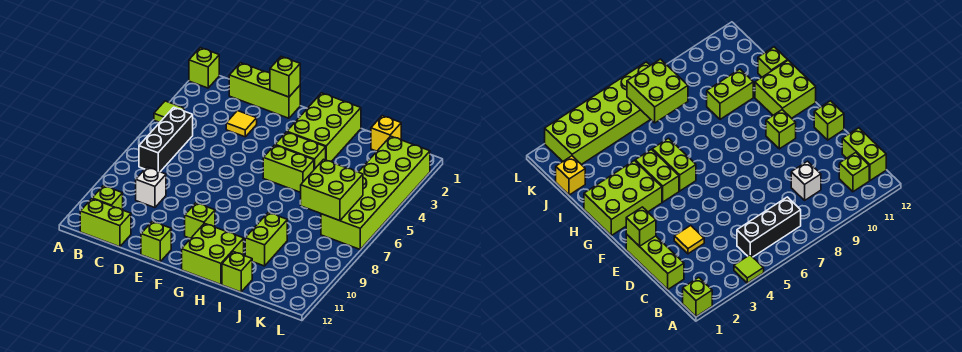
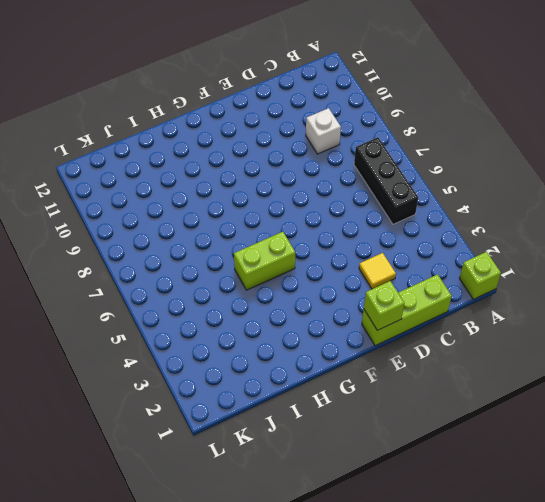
none -> lime 1x1 tile [154,101,184,122]
none -> lime 1x1 brick [92,186,123,210]
none -> lime 1x2 brick [80,199,131,247]

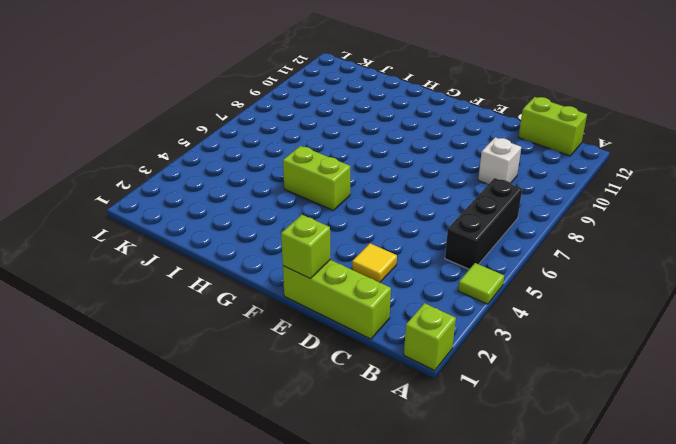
none -> lime 1x1 brick [92,186,123,210]
none -> lime 1x1 brick [141,221,171,262]
none -> lime 1x1 brick [185,203,215,238]

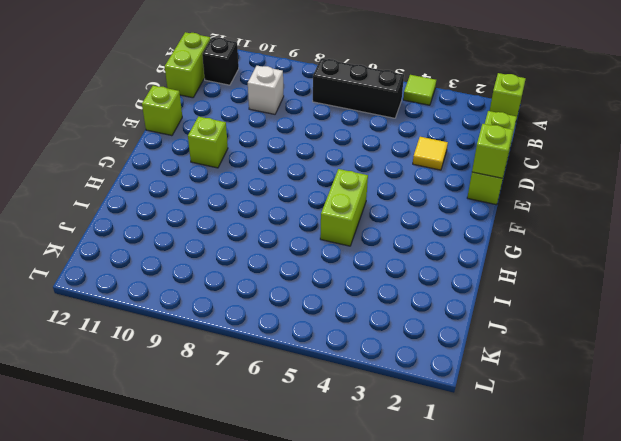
black 1x1 brick [202,38,239,85] -> lime 1x1 brick [92,186,123,210]
none -> lime 2x3 brick [287,93,361,162]
none -> lime 1x2 brick [275,132,326,169]
none -> lime 2x2 brick [182,223,244,285]

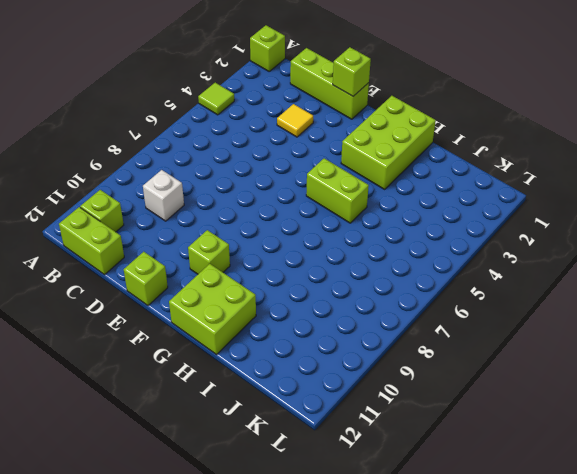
none -> black 1x3 brick [139,107,193,172]
none -> lime 1x2 brick [275,132,326,169]
none -> lime 1x2 brick [245,212,287,266]

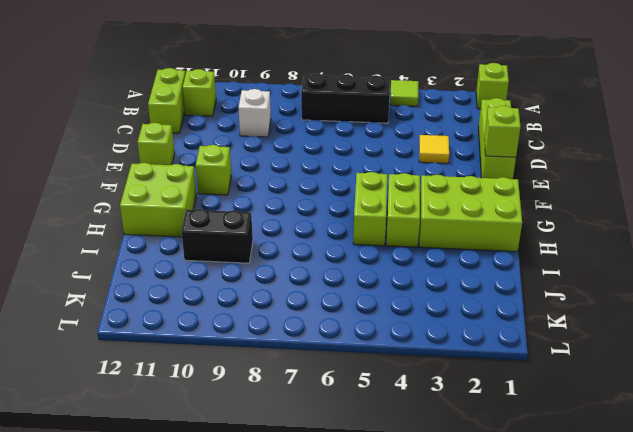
black 1x2 brick [181,209,253,263] -> lime 1x2 brick [245,212,287,266]
none -> lime 1x1 brick [222,252,252,292]
none -> yellow 1x1 brick [371,116,401,151]
none -> lime 2x6 brick [321,136,430,249]

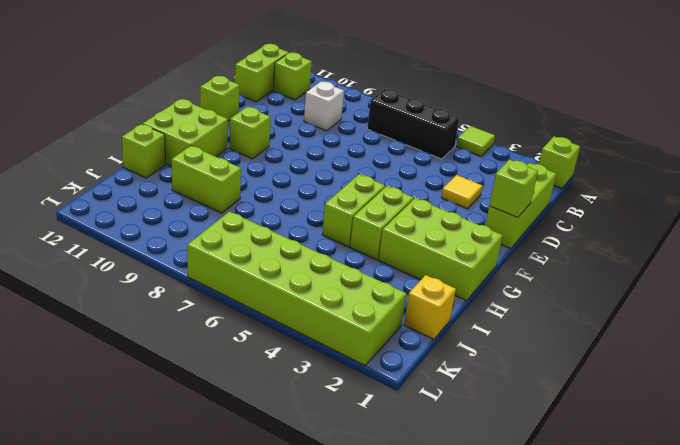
none -> lime 2x2 brick [301,159,363,221]

